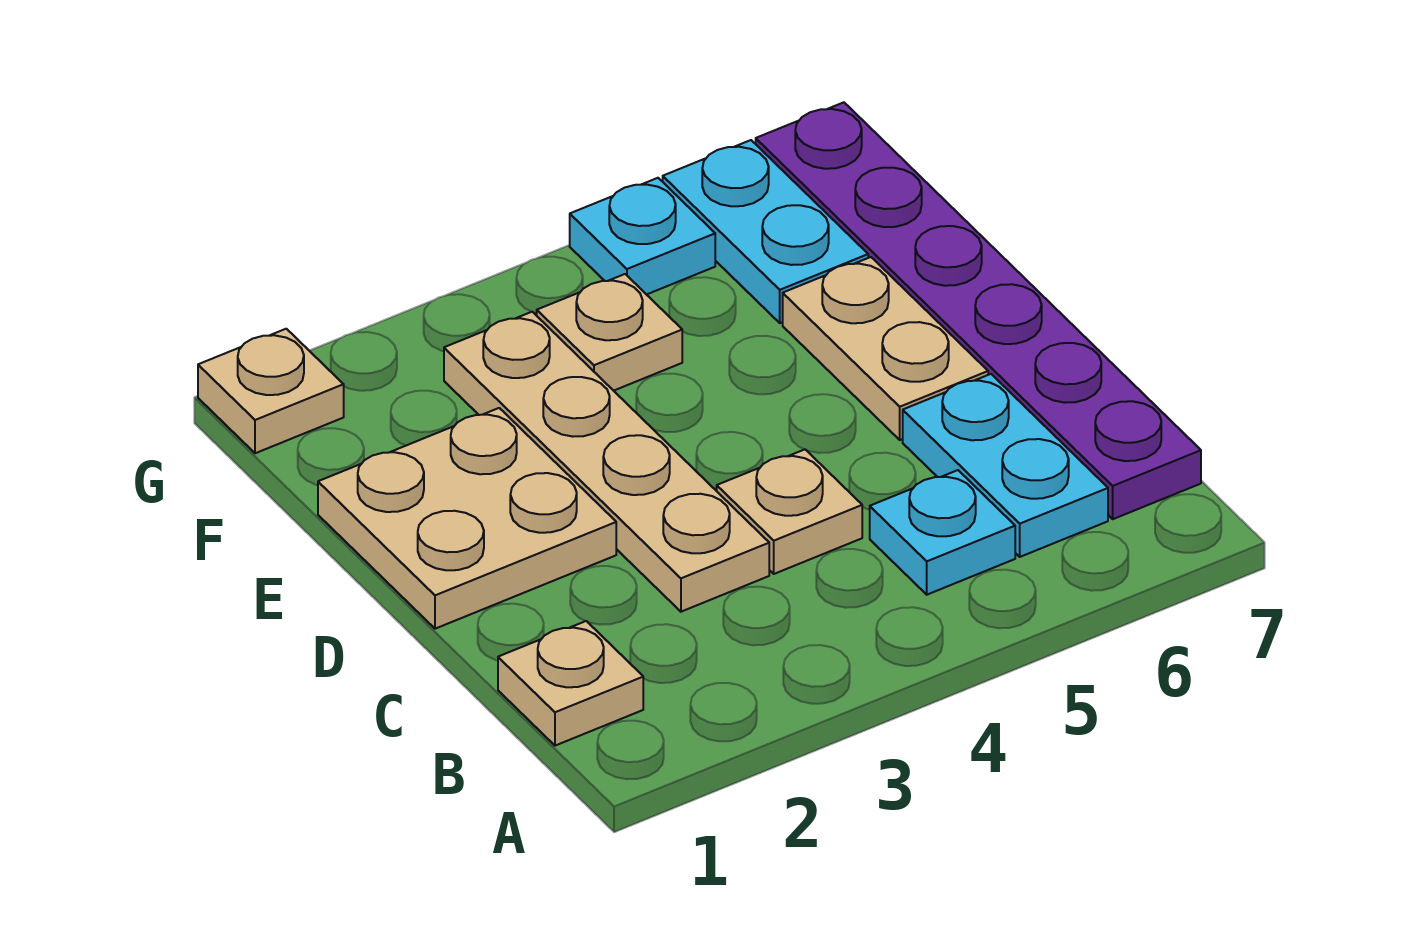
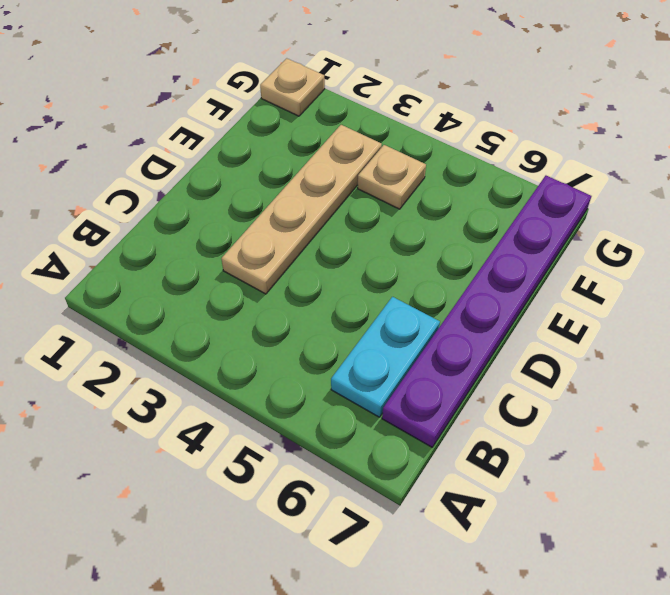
none -> tan 1x1 plate [498,621,643,746]
none -> cyan 1x1 plate [870,470,1015,595]
none -> tan 1x1 plate [717,449,862,574]

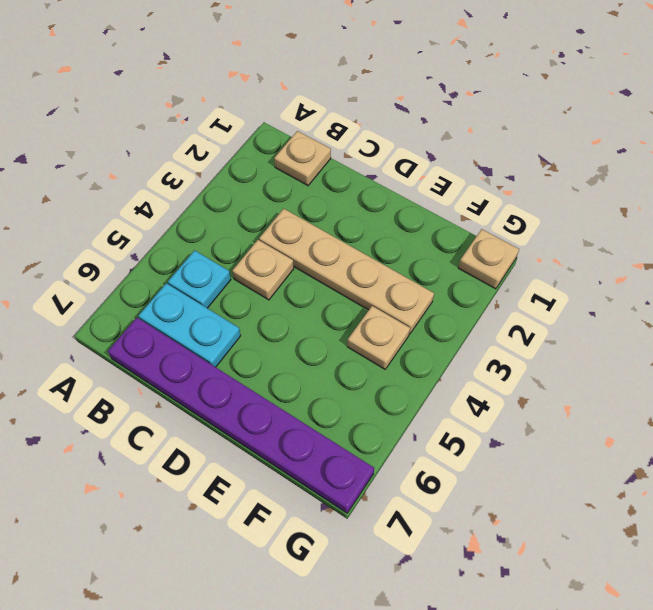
none -> tan 2x2 plate [318,408,616,629]
none -> tan 1x2 plate [783,257,988,440]
none -> cyan 1x2 plate [663,140,868,323]

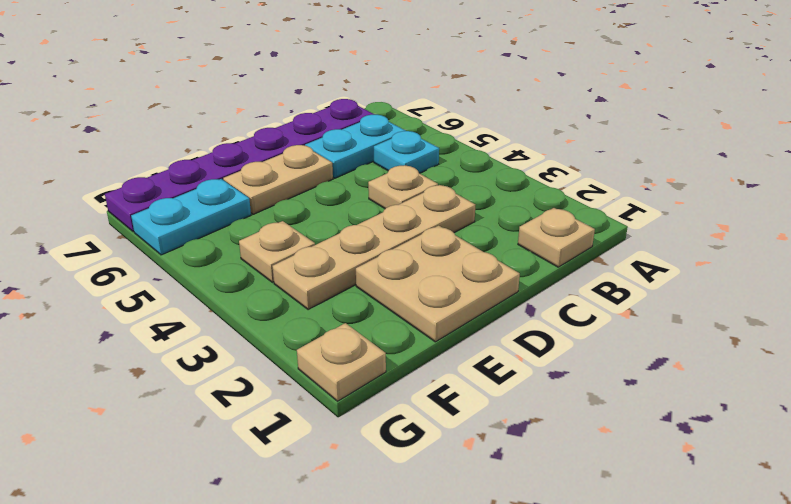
none -> cyan 1x1 plate [570,178,715,295]

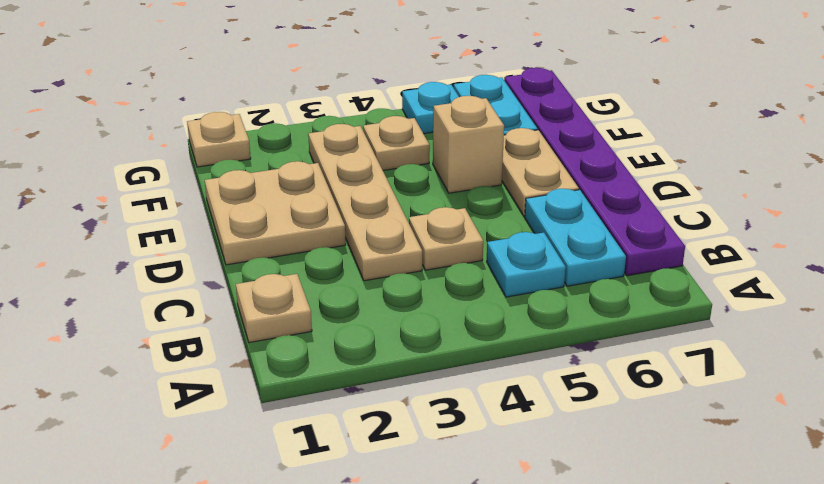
tan 1x1 brick [433,96,504,193] -> none

